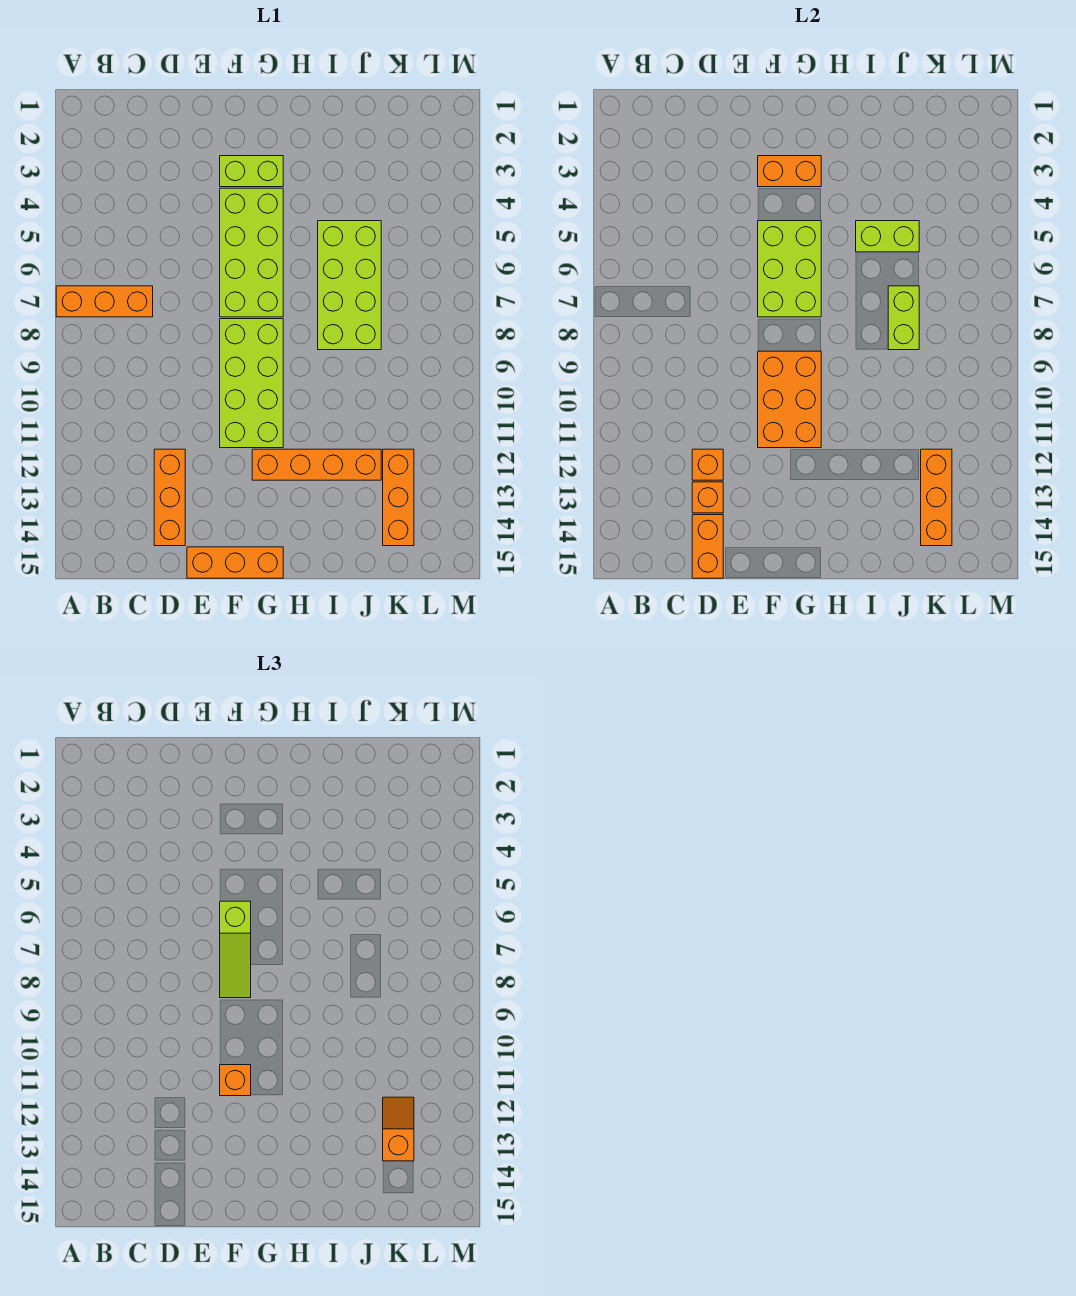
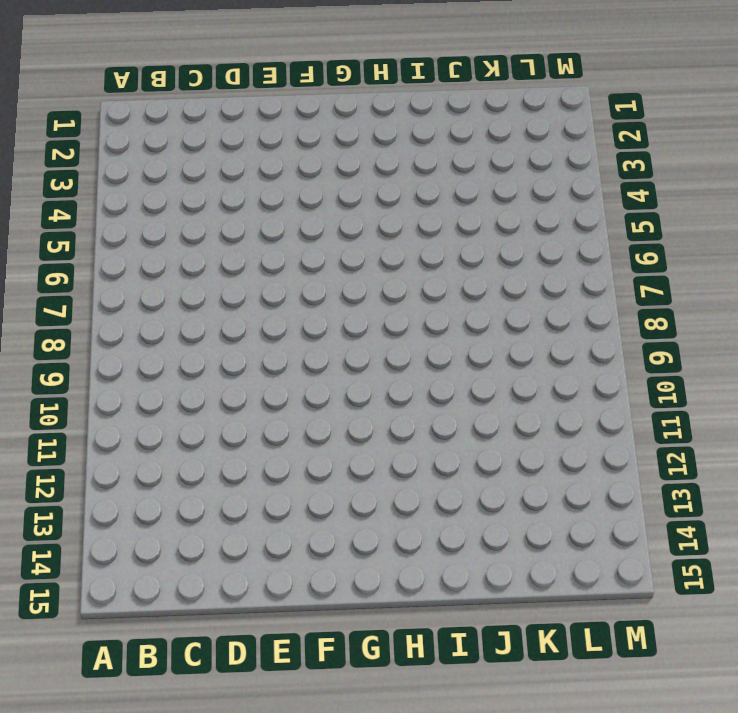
none -> orange 1x3 brick [56,286,153,317]
none -> orange 1x3 brick [154,449,185,546]
none -> orange 1x3 brick [187,547,283,578]

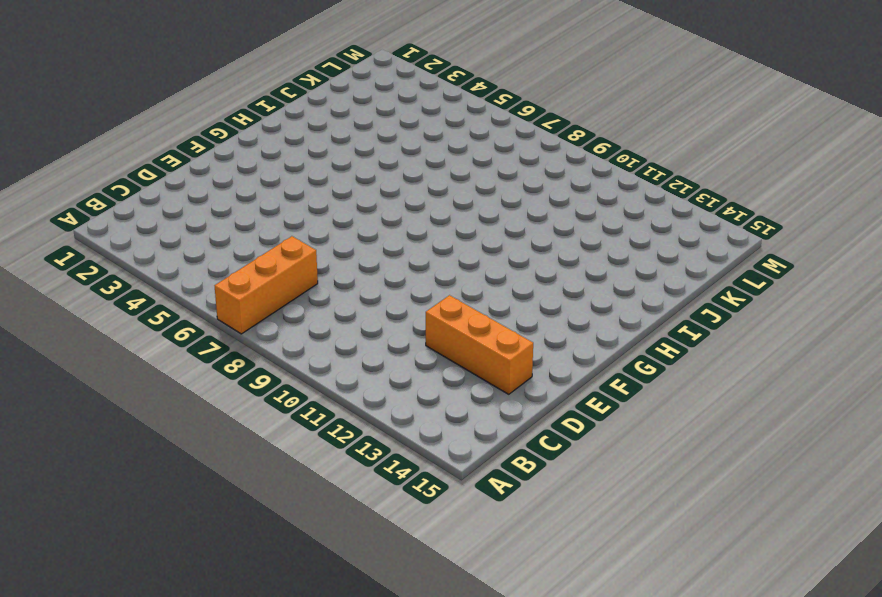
none -> orange 1x3 brick [187,547,283,578]
none -> lime 1x2 brick [220,156,283,187]
none -> lime 2x4 brick [220,188,283,317]

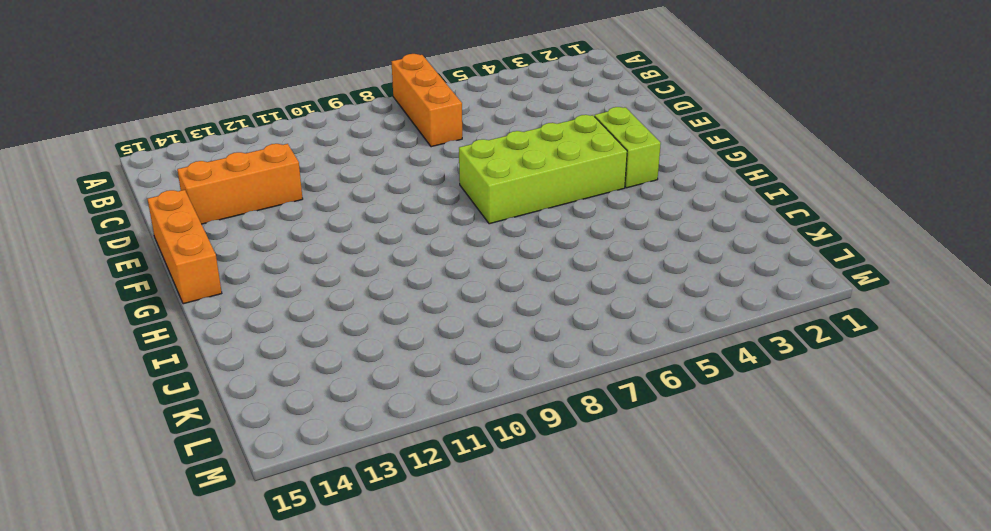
none -> lime 2x4 brick [220,319,283,448]
none -> orange 1x4 brick [252,449,381,480]
none -> lime 2x4 brick [318,221,381,350]

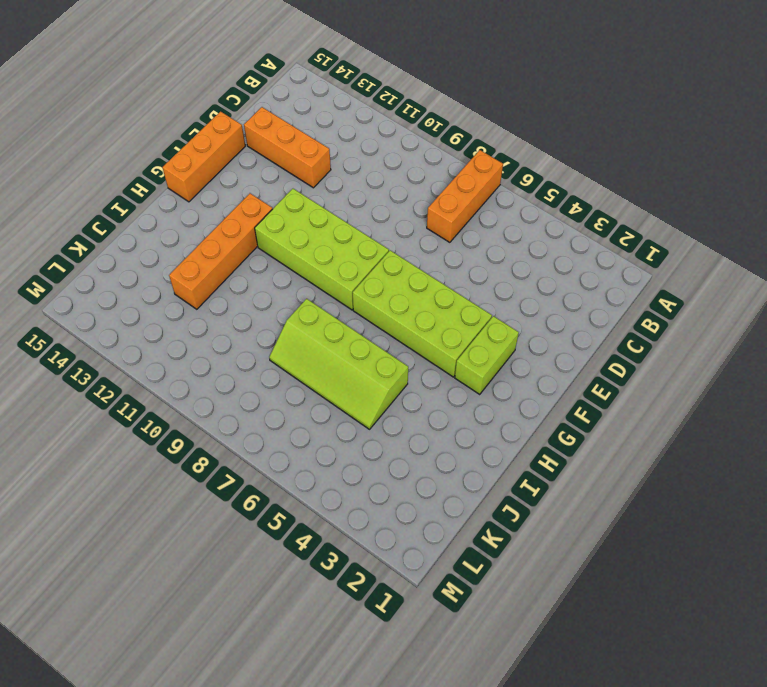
lime 2x4 slope [269,299,408,429] -> lime 2x4 brick [318,221,381,350]
none -> orange 1x3 brick [383,449,414,546]
none -> orange 1x1 brick [692,449,723,480]
none -> orange 1x1 brick [692,482,723,513]

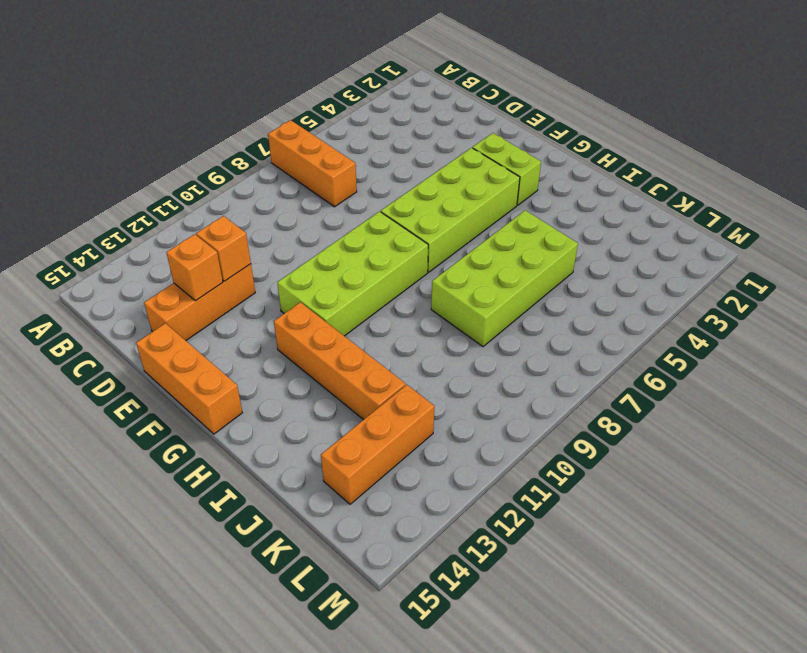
none -> orange 1x2 brick [692,515,723,578]
none -> orange 1x2 brick [758,156,821,187]
none -> lime 2x3 brick [758,221,821,317]

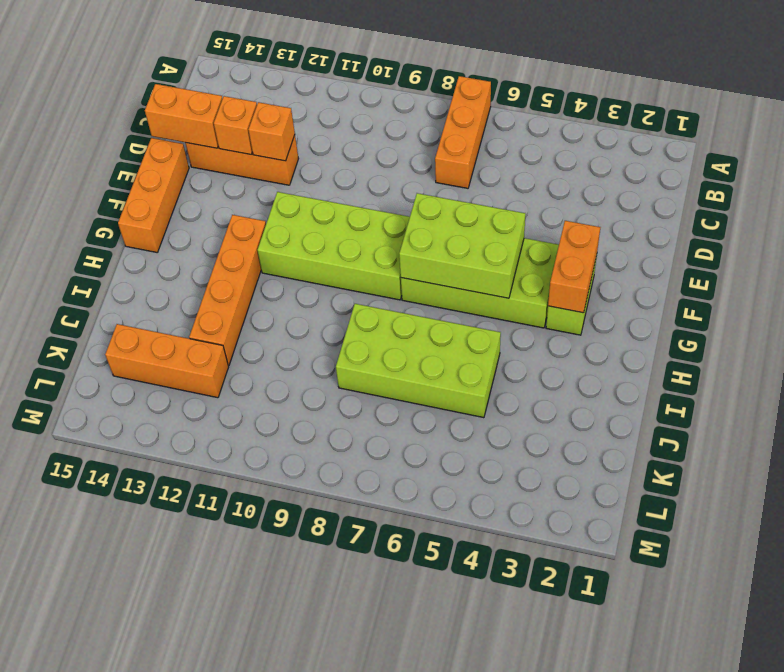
none -> orange 2x3 brick [758,351,821,448]
none -> lime 1x2 brick [856,221,919,252]
none -> lime 1x2 brick [888,286,919,350]

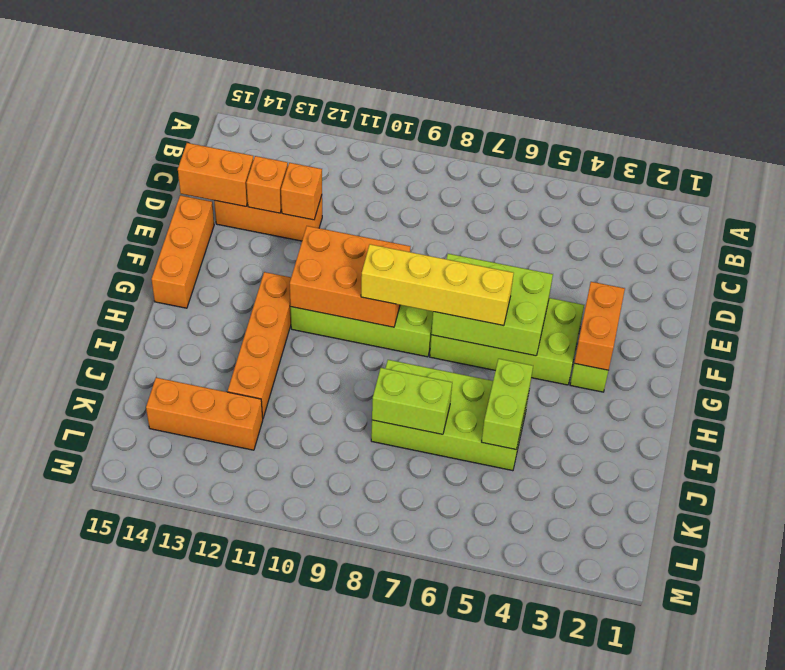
yellow 1x4 brick [361,244,514,326] -> none
none -> orange 1x3 brick [56,286,153,317]
none -> orange 1x3 brick [921,449,952,546]
none -> lime 1x3 slope [220,901,251,998]

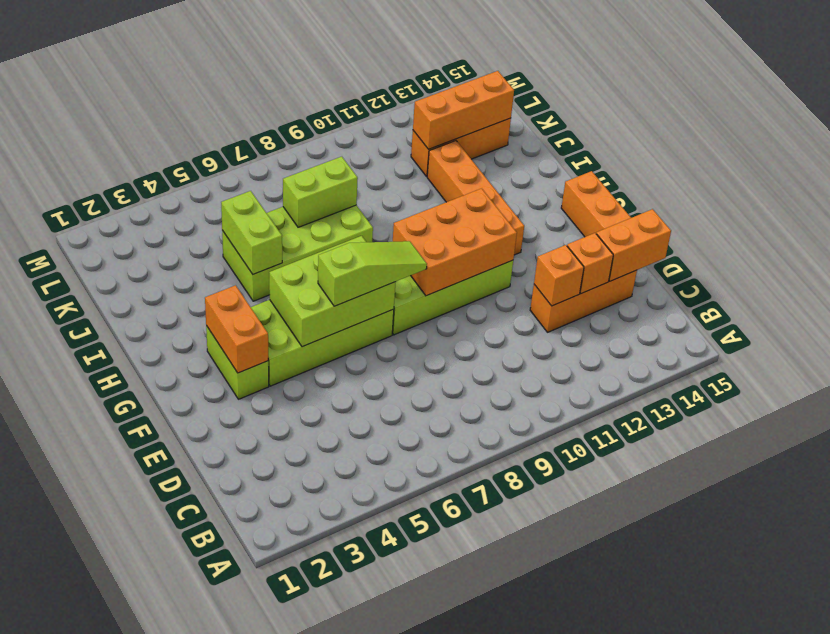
none -> orange 1x3 brick [56,286,153,317]
none -> orange 1x1 brick [220,1065,251,1096]
none -> orange 1x2 slope [383,1097,414,1161]

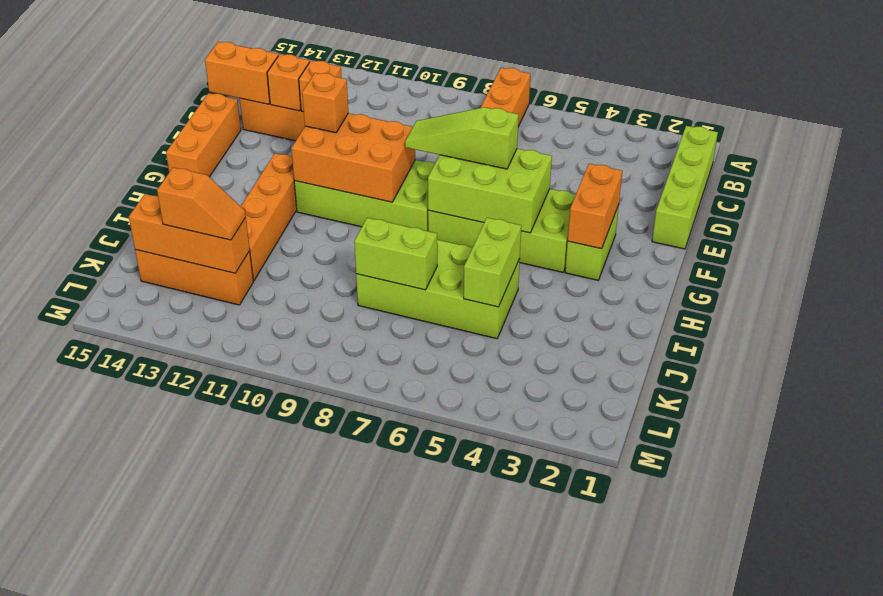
lime 1x4 brick [652,126,718,249] -> none

